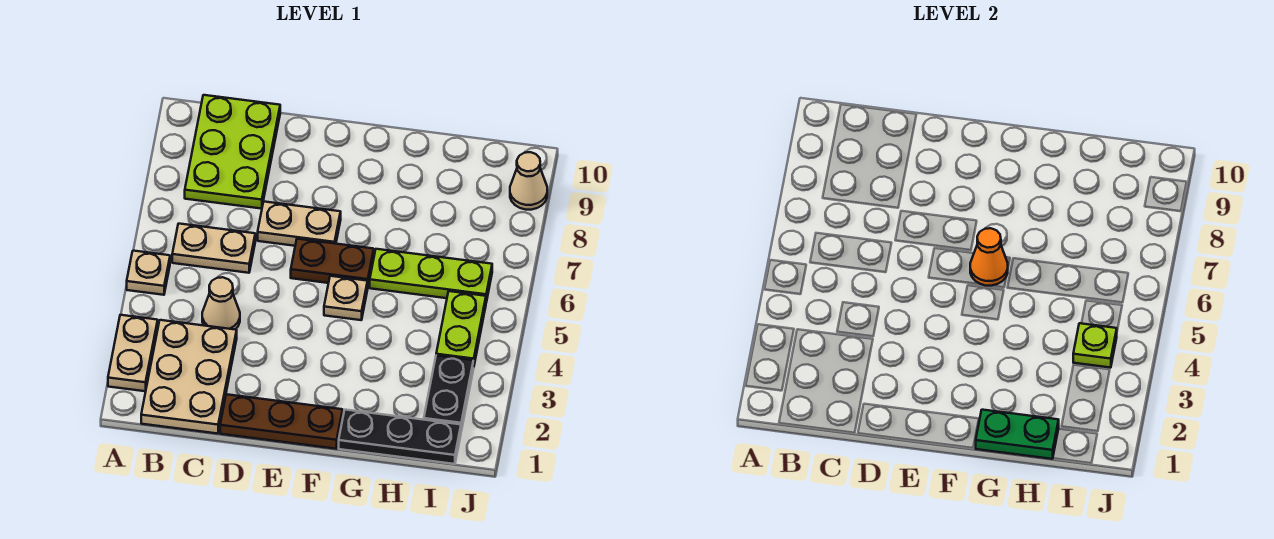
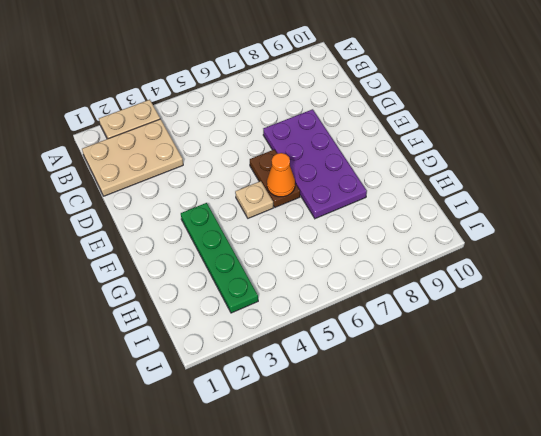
purple 2x4 plate [263,109,367,219] -> tan 1x2 plate [258,201,341,246]
green 1x4 plate [181,203,258,313] -> black 1x2 plate [424,355,474,431]
none -> tan 1x1 plate [127,251,170,295]
none -> tan 1x2 plate [172,224,255,273]
none -> lime 2x3 plate [185,95,280,209]

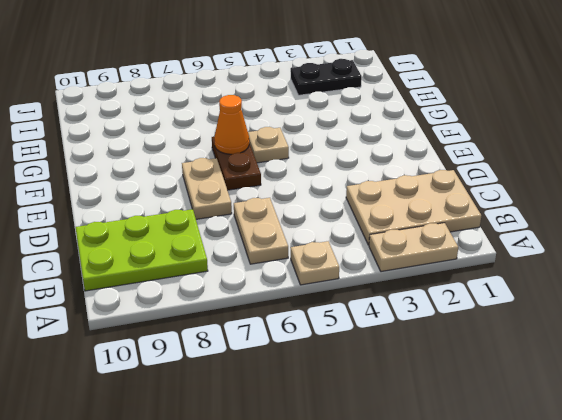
none -> tan 1x1 cone [202,277,240,329]
none -> brown 1x3 plate [220,394,343,449]
none -> black 1x3 plate [339,410,461,464]

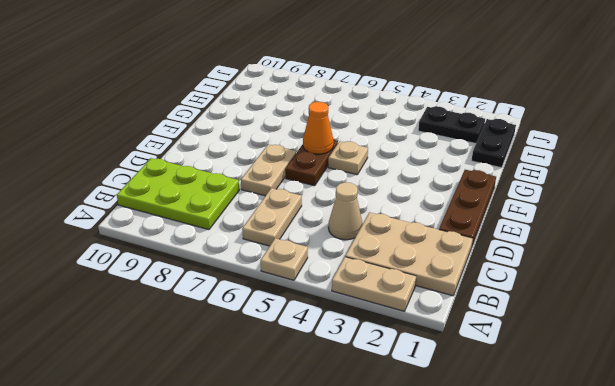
black 1x2 plate [471,119,516,168] -> black 1x3 plate [339,410,461,464]
none -> lime 1x3 plate [370,249,492,302]
none -> lime 1x2 plate [436,291,486,364]
none -> tan 1x1 cone [510,152,547,210]

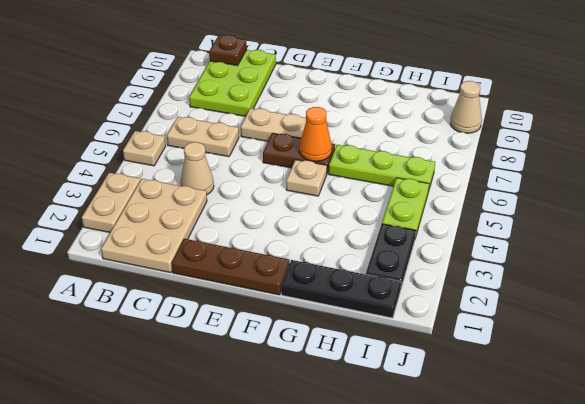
brown 1x1 plate [209,35,247,66] -> none
none -> green 1x2 plate [976,410,1059,459]
none -> lime 1x1 plate [1073,323,1117,368]

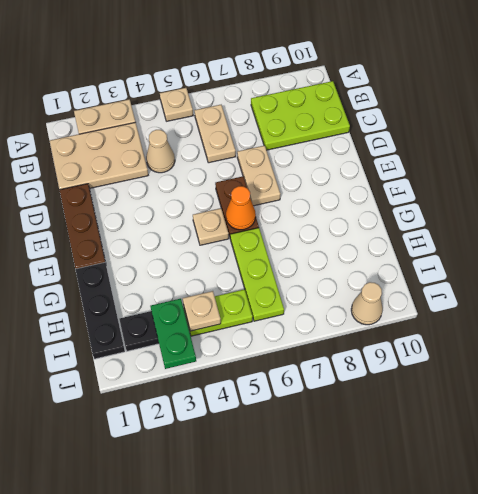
green 1x2 plate [150,299,196,369] -> green 1x2 plate moved to [976,410,1059,459]
tan 1x1 plate [183,291,221,331] -> lime 1x1 plate [1073,323,1117,368]

